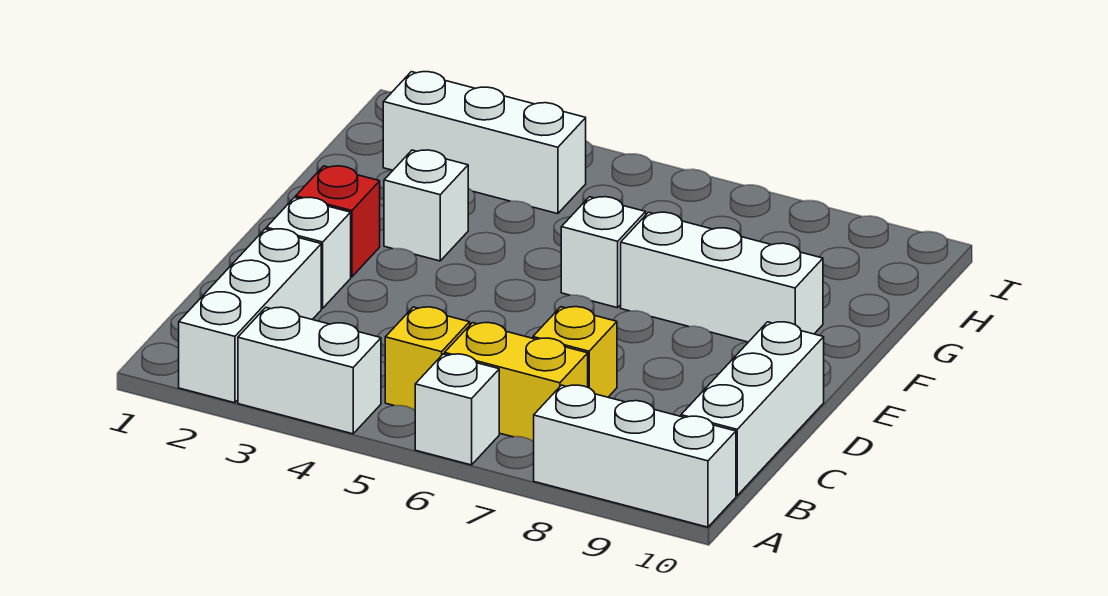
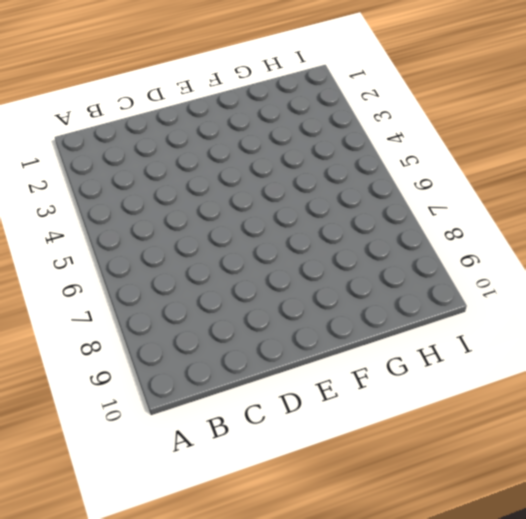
none -> white 1x3 brick [179,229,321,403]
none -> white 1x2 brick [238,307,381,434]
none -> white 1x1 brick [415,354,499,465]

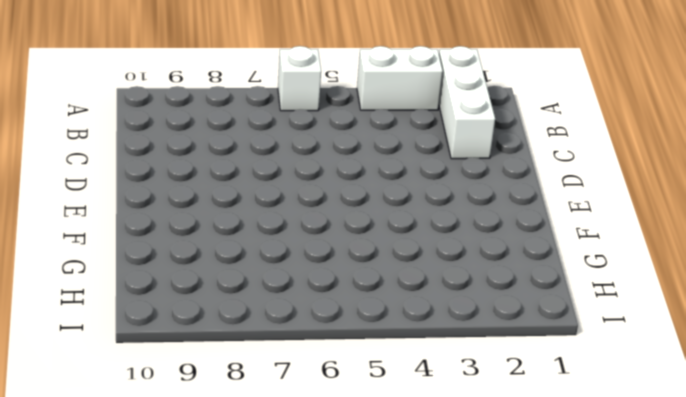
none -> white 1x3 brick [534,385,736,527]
none -> yellow 1x1 brick [385,307,470,410]
none -> yellow 1x2 brick [445,323,588,442]

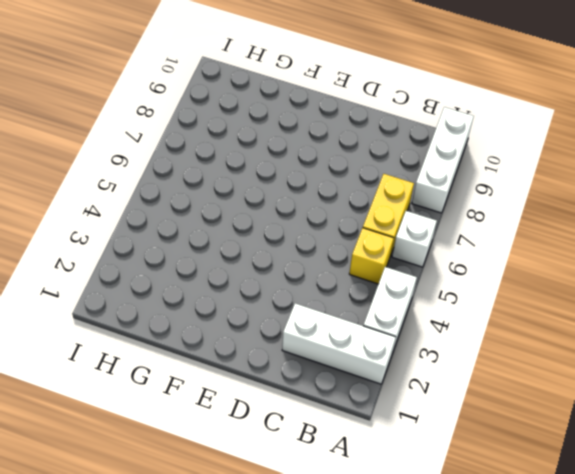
none -> white 1x3 brick [681,322,824,496]
none -> yellow 1x1 brick [533,307,617,397]
none -> white 1x1 brick [266,197,351,308]

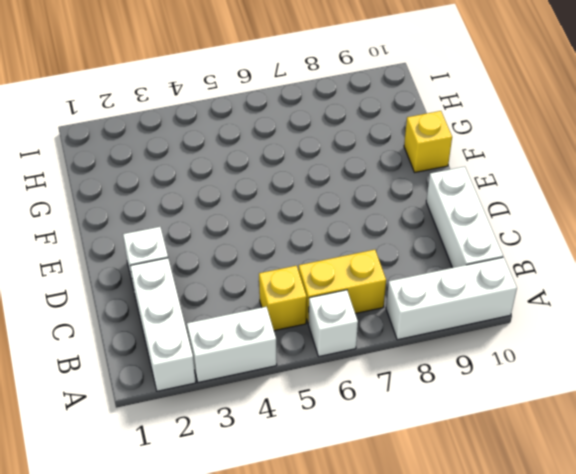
yellow 1x1 brick [404,111,452,172] -> yellow 1x1 brick moved to [533,307,617,397]
none -> red 1x1 brick [296,166,380,277]
none -> white 1x1 brick [384,150,468,261]
none -> white 1x1 brick [561,197,646,308]

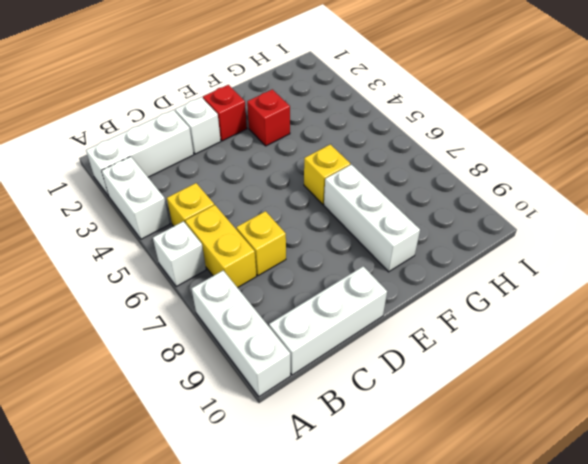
red 1x1 brick [247,89,290,146] -> white 1x1 brick [384,150,468,261]
yellow 1x1 brick [304,144,350,204] -> white 1x1 brick [561,197,646,308]
none -> white 1x3 brick [383,72,586,214]

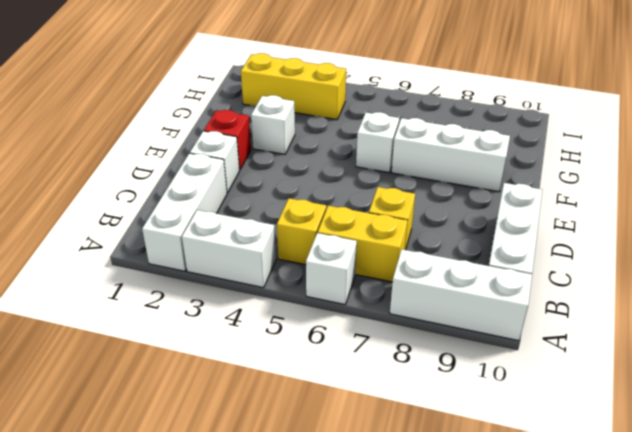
yellow 1x3 brick [241,53,346,120] -> white 1x3 brick [383,72,586,214]

